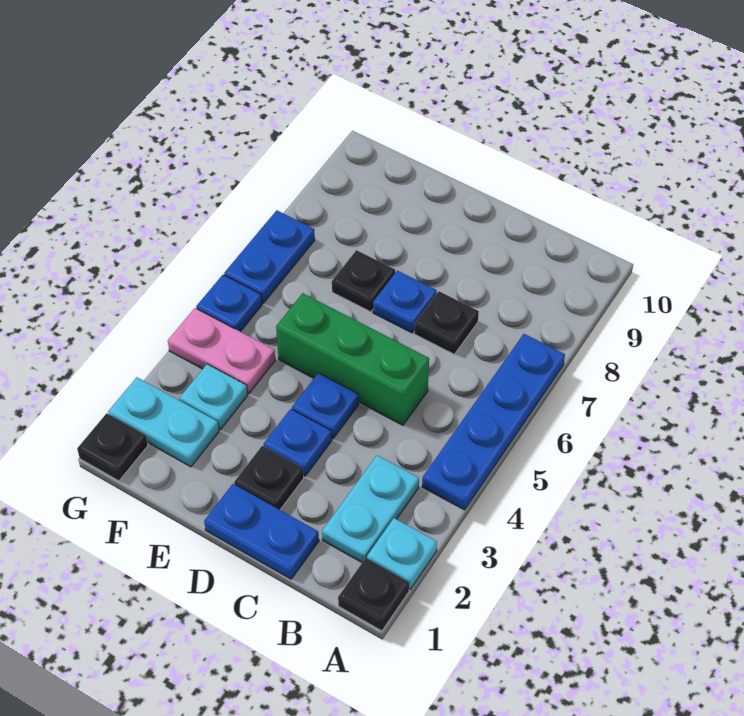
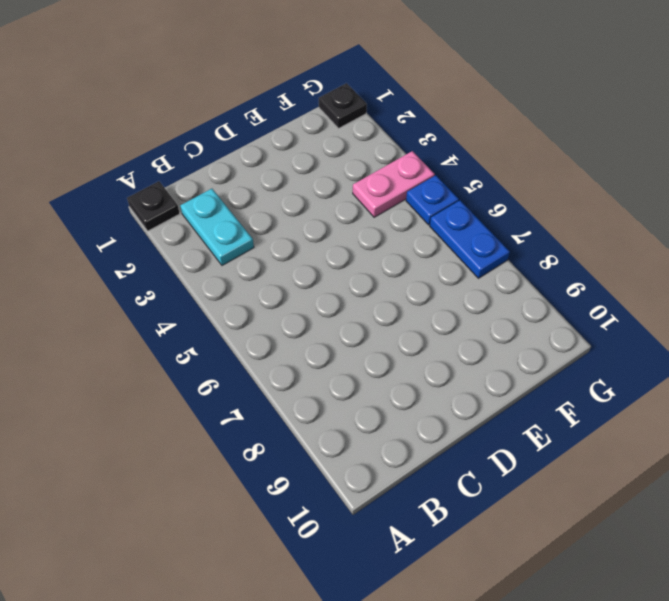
none -> cyan 1x1 plate [367,518,437,589]
none -> blue 1x4 plate [422,334,565,510]
none -> blue 1x2 plate [204,484,319,579]

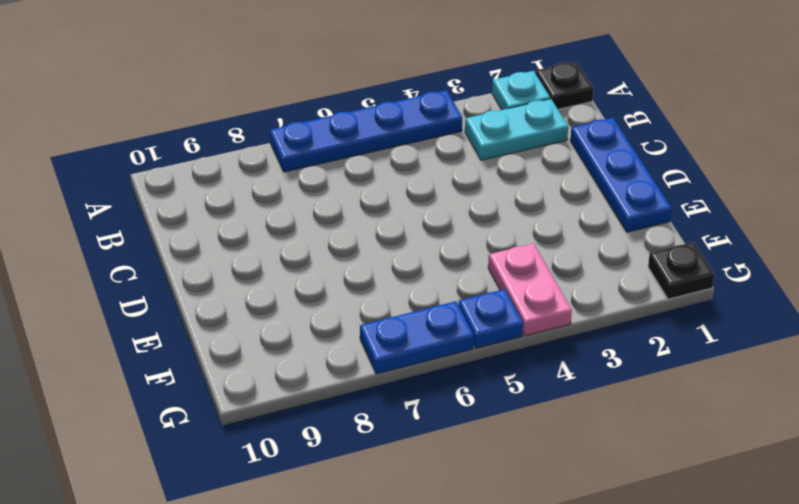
blue 1x3 plate [570,118,672,232] -> blue 1x2 plate [204,484,319,579]
none -> green 1x3 brick [276,293,429,425]
none -> black 1x1 plate [414,291,479,354]
none -> black 1x1 plate [234,446,304,510]

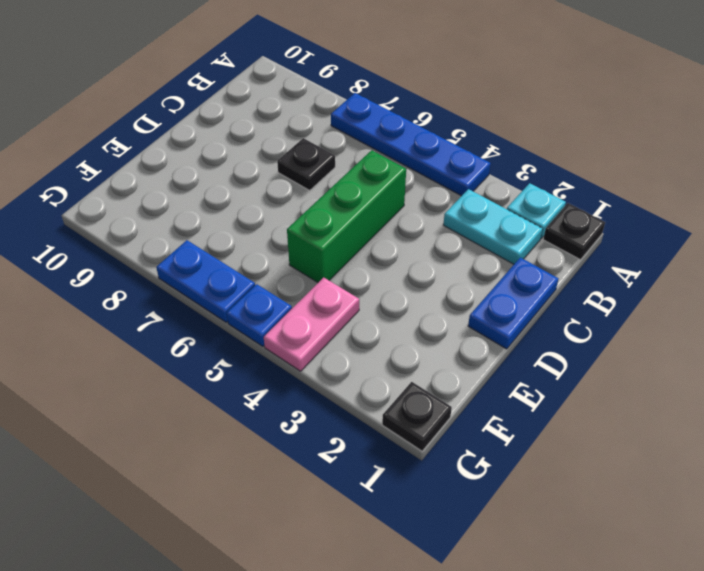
none -> black 1x1 plate [234,446,304,510]
none -> blue 1x1 plate [264,409,332,476]
none -> blue 1x1 plate [292,373,359,439]

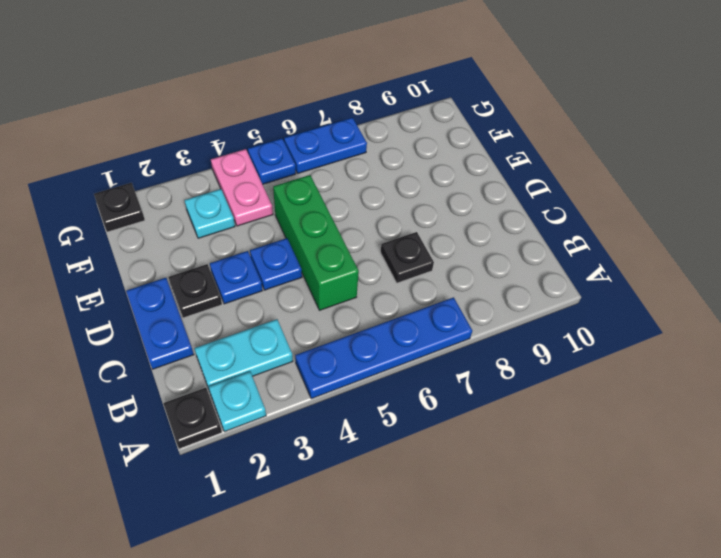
none -> blue 1x1 plate [373,271,437,333]
none -> black 1x1 plate [332,250,395,312]
none -> cyan 1x2 plate [108,377,219,467]

